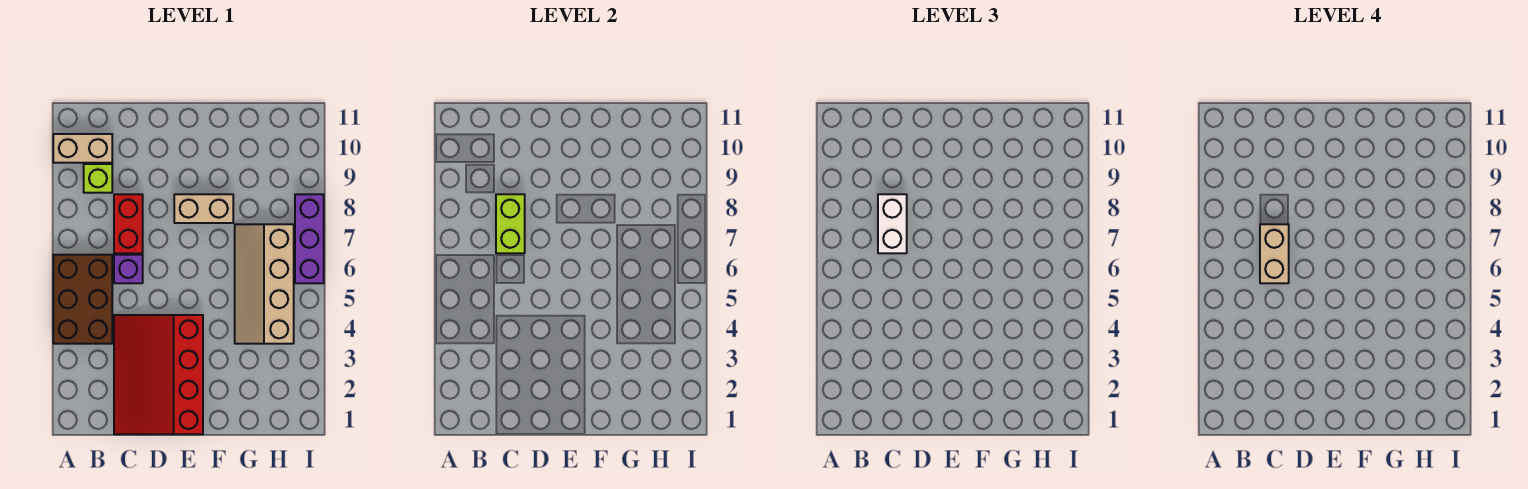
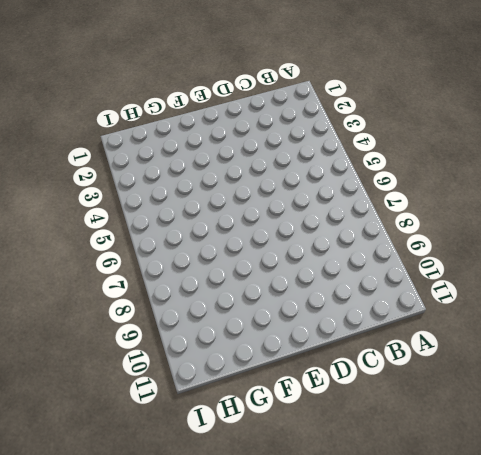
none -> brown 2x3 brick [53,255,112,344]
none -> tan 1x2 brick [53,134,112,163]
none -> lime 1x1 brick [84,164,112,193]

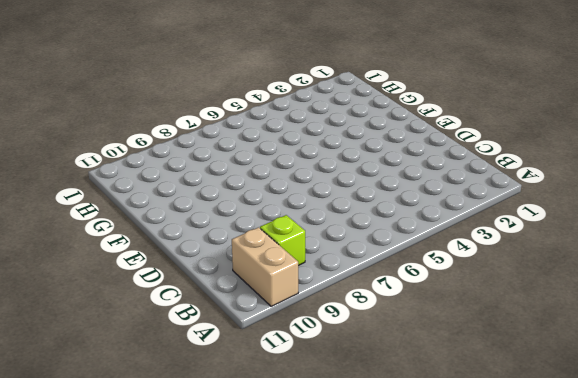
none -> brown 2x3 brick [53,255,112,344]
none -> red 3x4 slope [114,315,203,434]
none -> purple 1x1 brick [114,255,143,283]

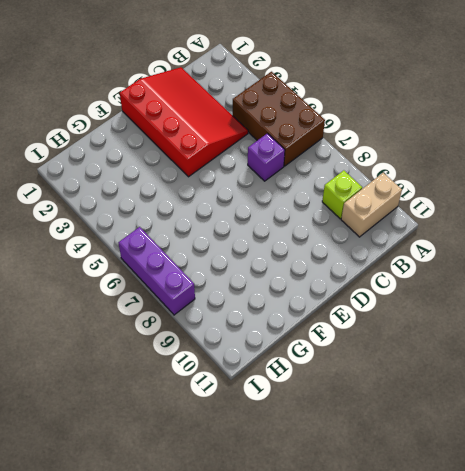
none -> red 1x2 brick [114,194,143,253]
none -> tan 1x2 brick [174,194,233,223]
none -> tan 2x4 slope [235,224,294,344]

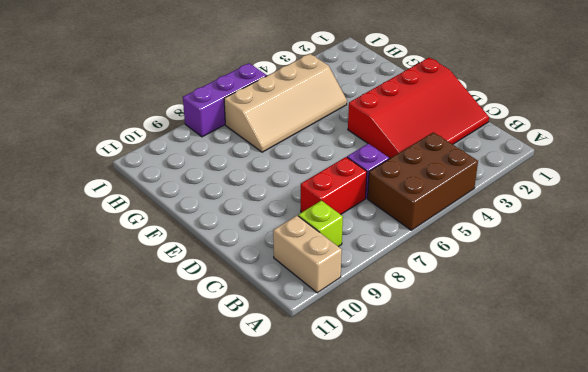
none -> tan 1x2 brick [174,194,233,223]
none -> lime 1x2 brick [496,194,525,253]
none -> white 1x2 brick [878,194,907,253]

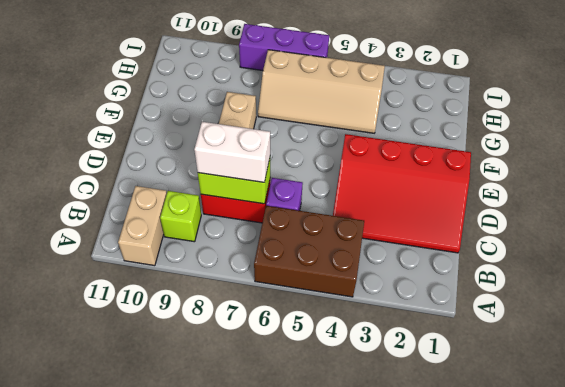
none -> tan 1x2 brick [1260,224,1289,283]

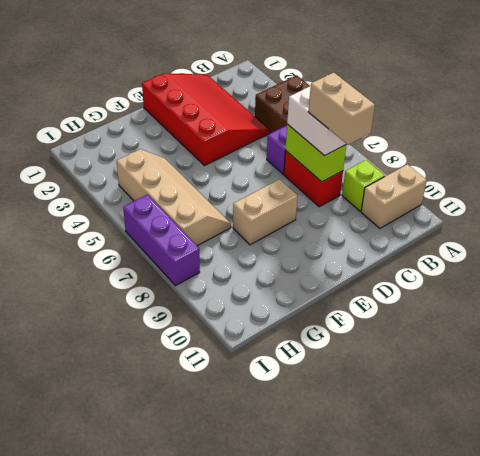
tan 1x2 brick [308,73,375,145] -> tan 1x2 brick moved to [1260,224,1289,283]

